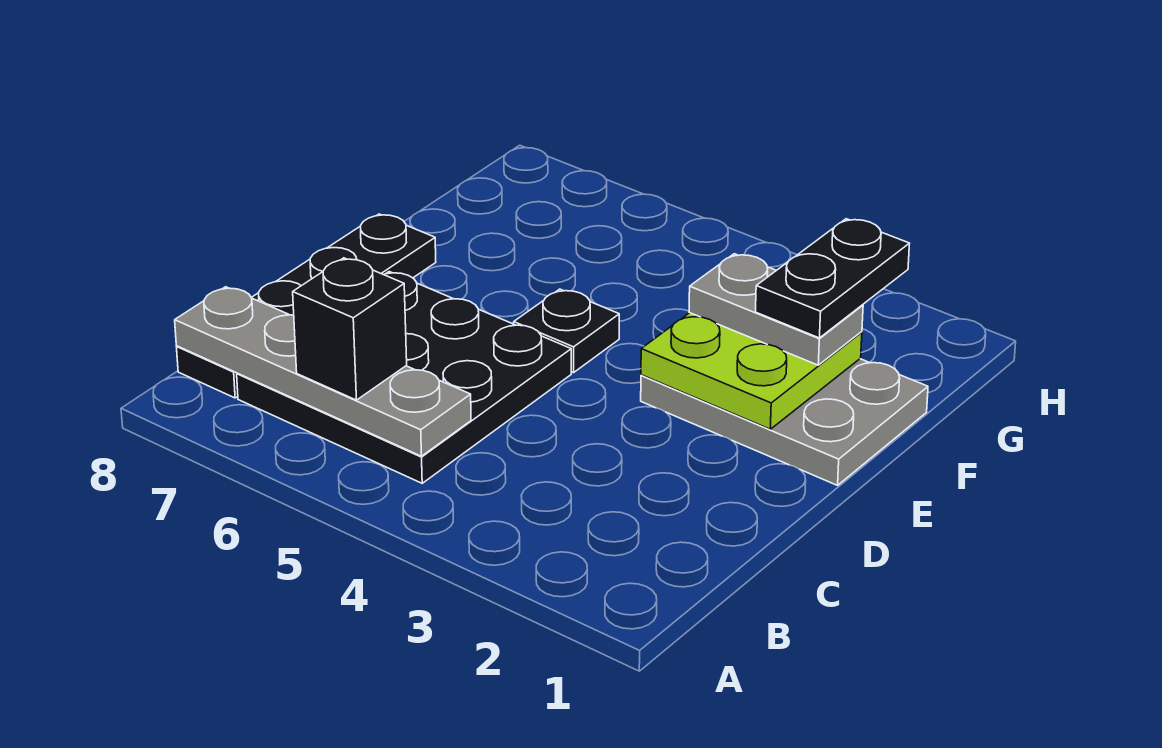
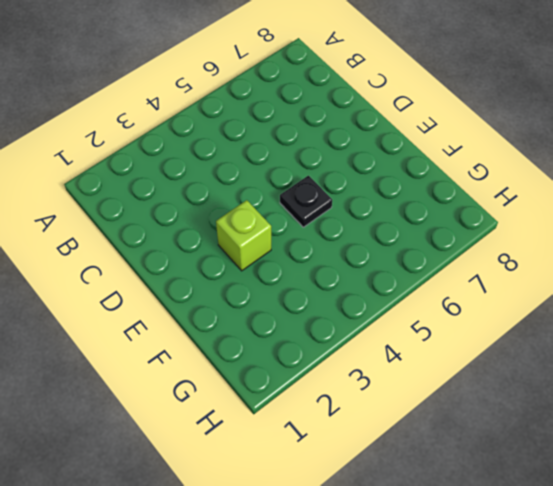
lime 1x1 brick [216,200,271,271] -> grey 2x3 plate [641,359,928,485]
none -> black 3x3 plate [237,272,571,483]
none -> black 1x4 plate [177,214,436,398]

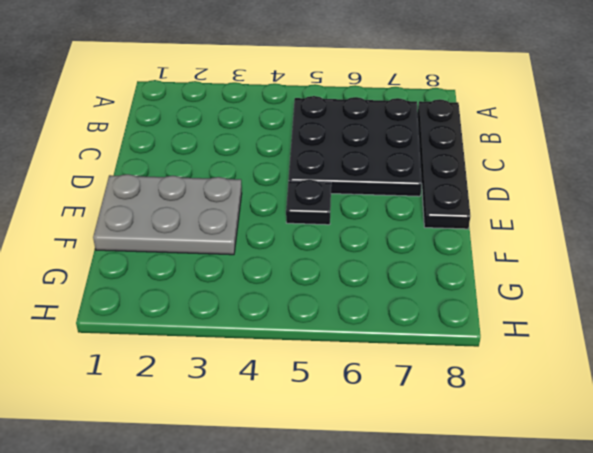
none -> grey 1x4 plate [175,287,471,456]
none -> lime 2x2 plate [641,313,862,429]

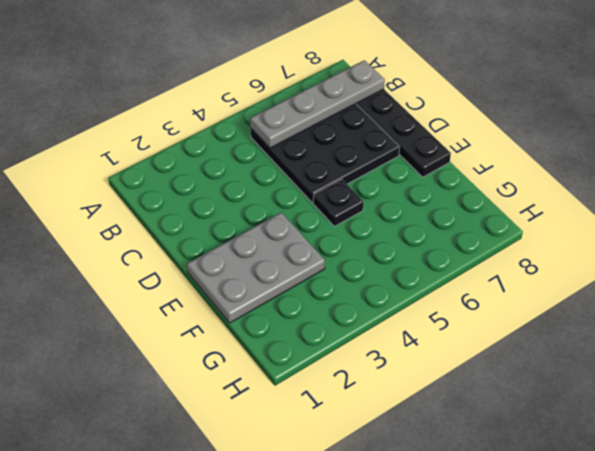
none -> lime 2x2 plate [641,313,862,429]
none -> black 1x1 brick [293,258,407,400]

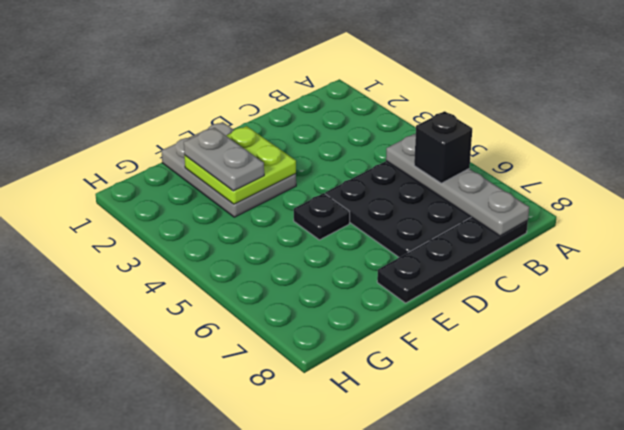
none -> black 1x2 plate [756,219,910,338]

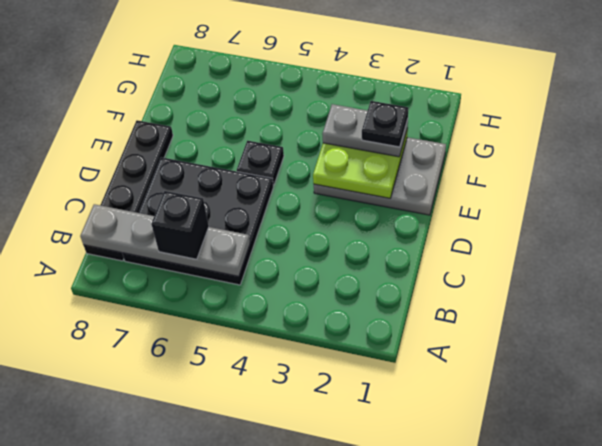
black 1x1 plate [362,101,408,147] -> black 1x2 plate [756,219,910,338]

